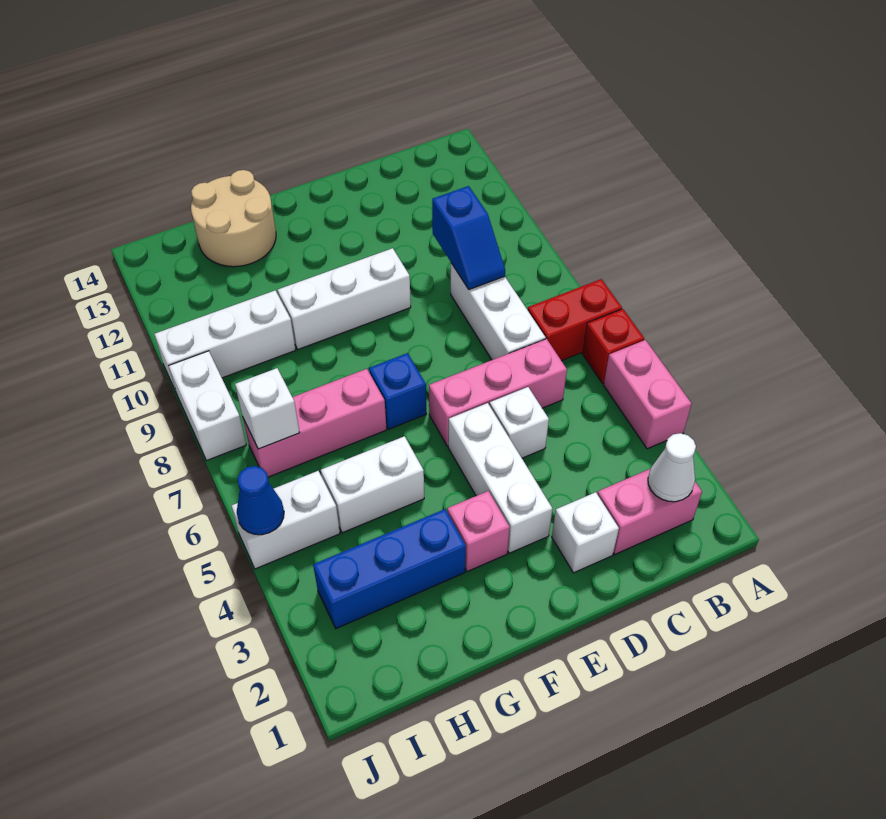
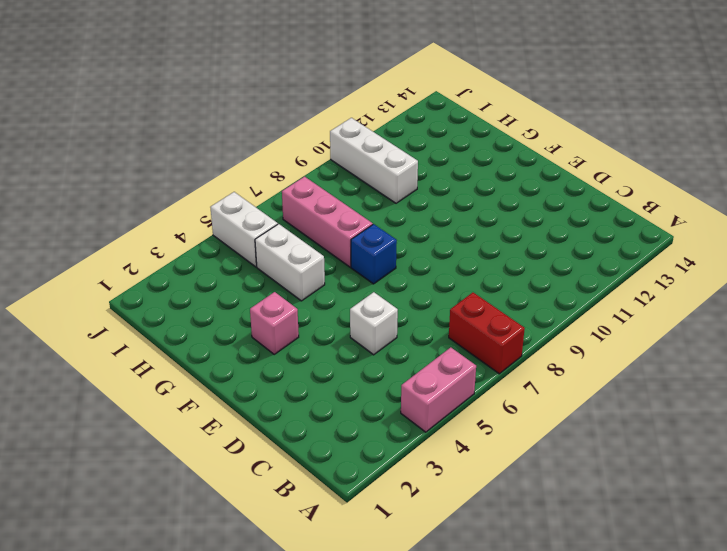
none -> red 1x1 brick [582,309,644,383]
none -> pink 1x2 brick [597,469,702,554]
none -> pink 1x3 brick [429,339,567,446]

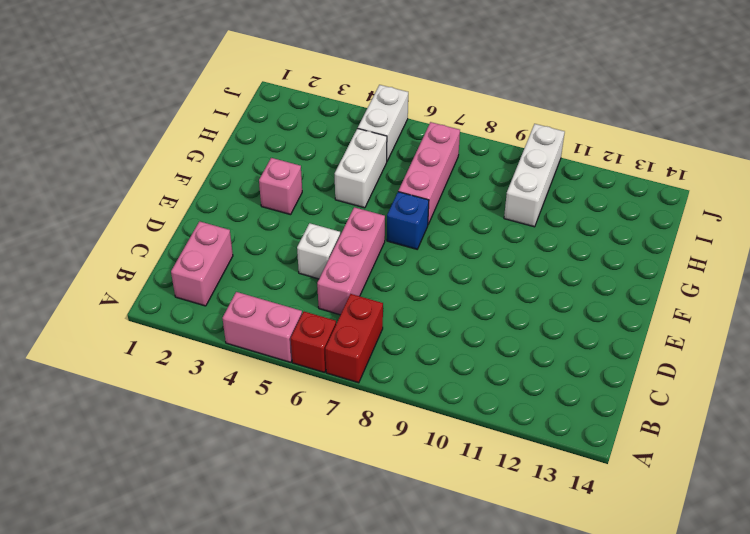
none -> white 1x3 brick [451,263,546,360]
none -> white 1x1 brick [552,492,619,573]
none -> white 1x3 brick [448,403,552,553]

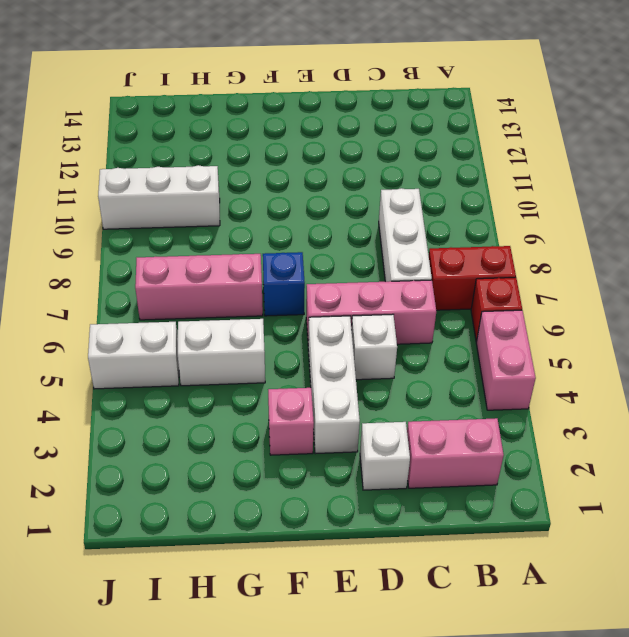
none -> white 1x3 brick [278,248,411,349]
none -> blue 1x3 brick [313,509,466,629]
none -> tan 2x2 round brick [191,170,276,267]

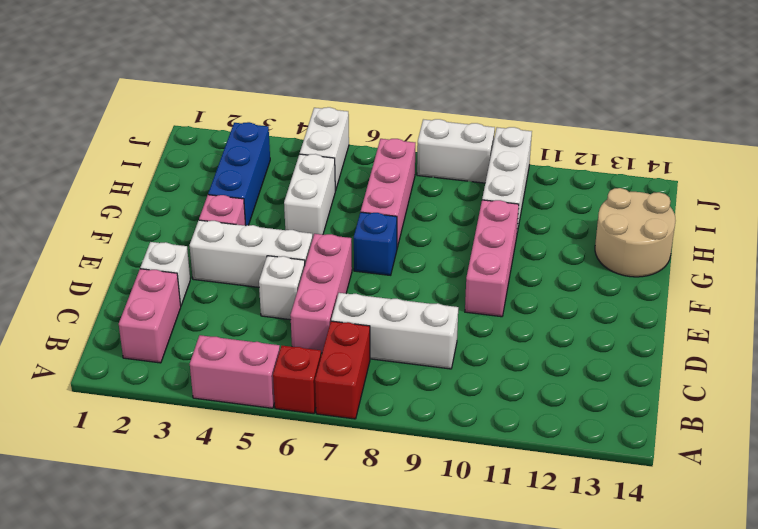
pink 1x3 brick [465,200,519,317] -> white 1x3 brick [278,248,411,349]
none -> white 1x1 cone [648,433,696,502]
none -> blue 1x2 slope [432,186,505,289]
none -> white 1x1 brick [235,368,300,449]

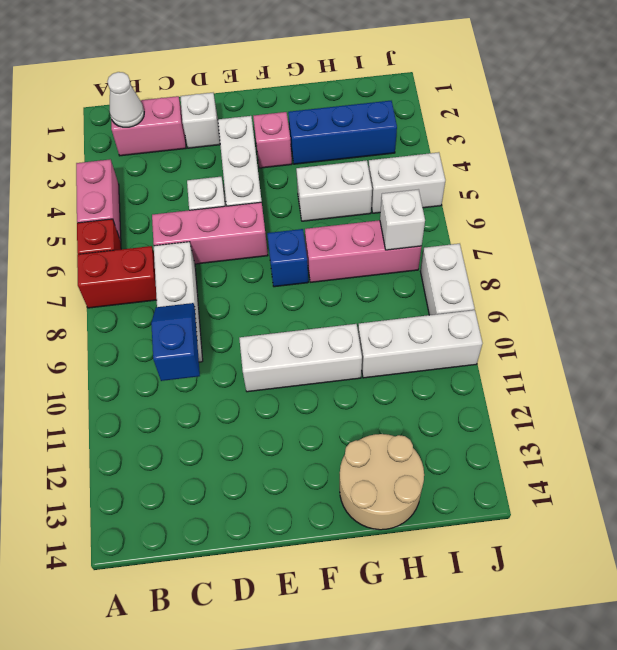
none -> blue 1x1 cone [237,466,284,535]

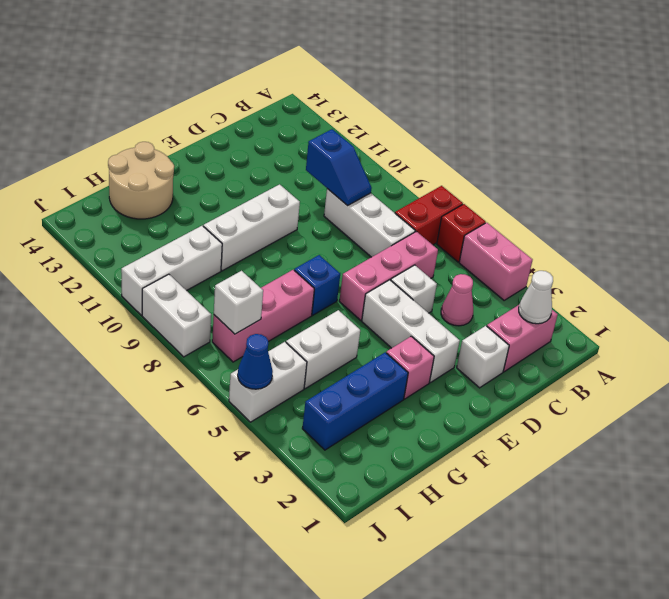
pink 1x1 cone [441,274,473,326] -> none

